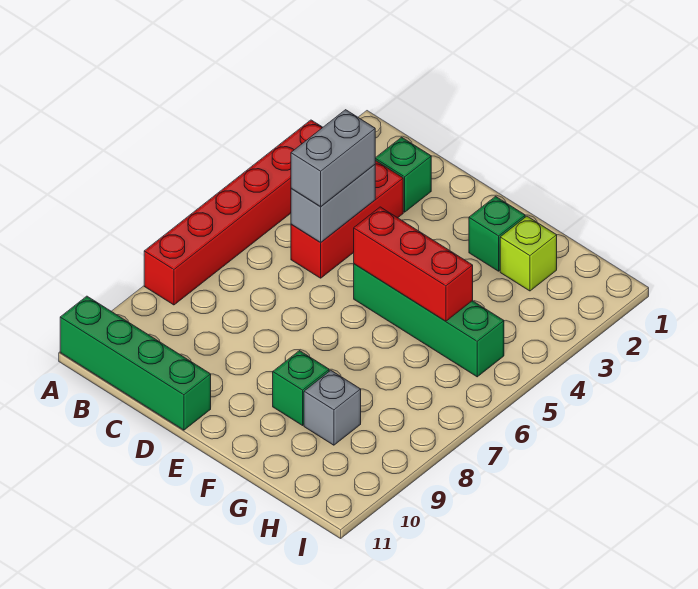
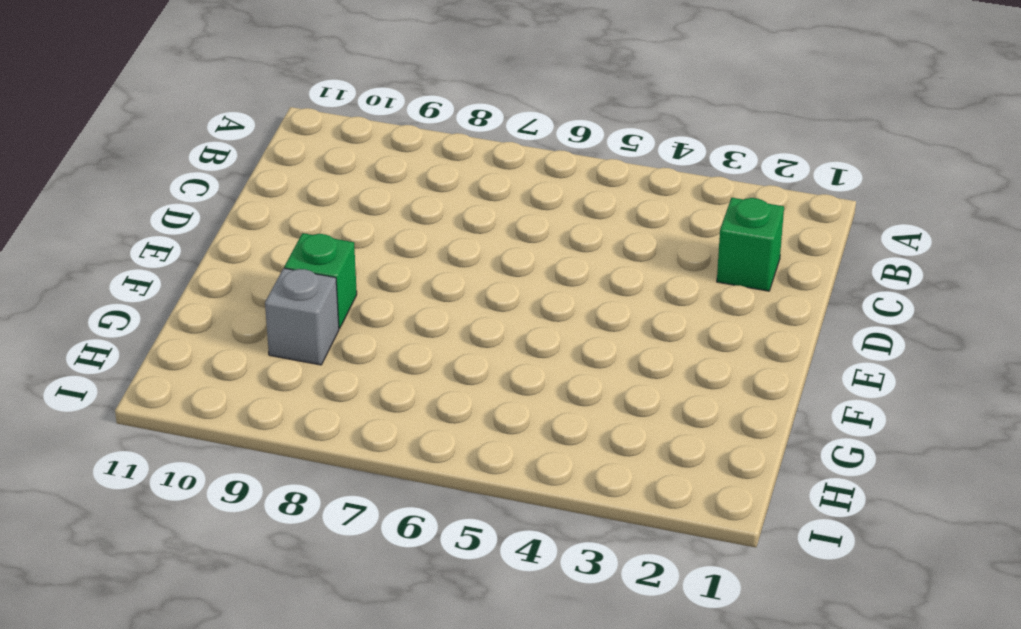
none -> red 1x6 brick [144,120,323,305]
none -> green 1x4 brick [60,296,211,430]
none -> red 1x3 brick [291,160,403,278]

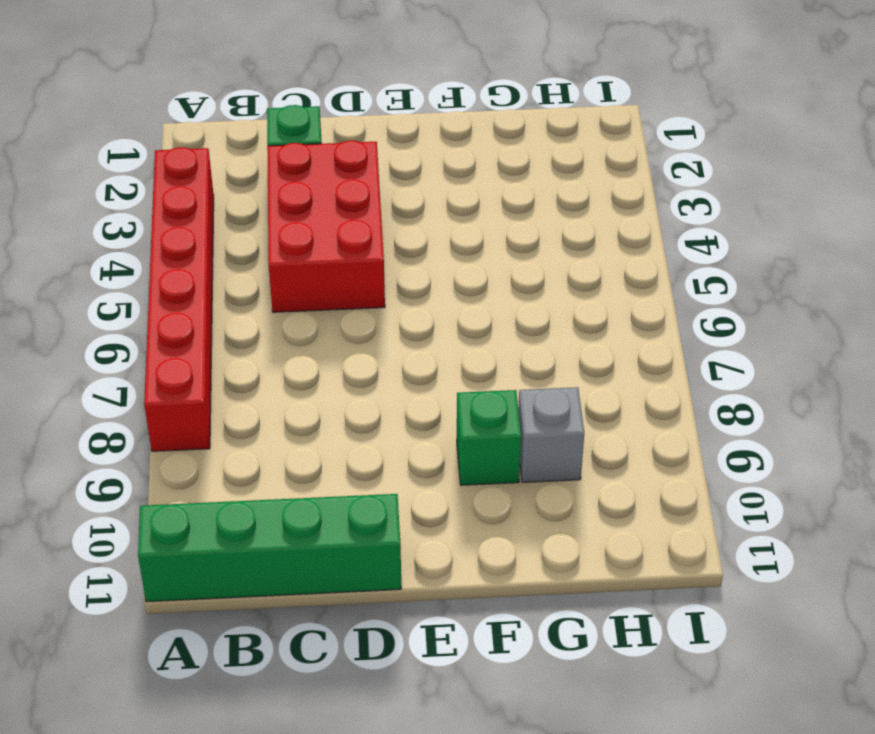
red 2x3 brick [267,141,385,312] -> red 1x3 brick [291,160,403,278]
none -> green 1x4 brick [354,264,504,377]
none -> green 1x1 brick [469,196,525,271]
none -> lime 1x1 brick [500,216,557,291]

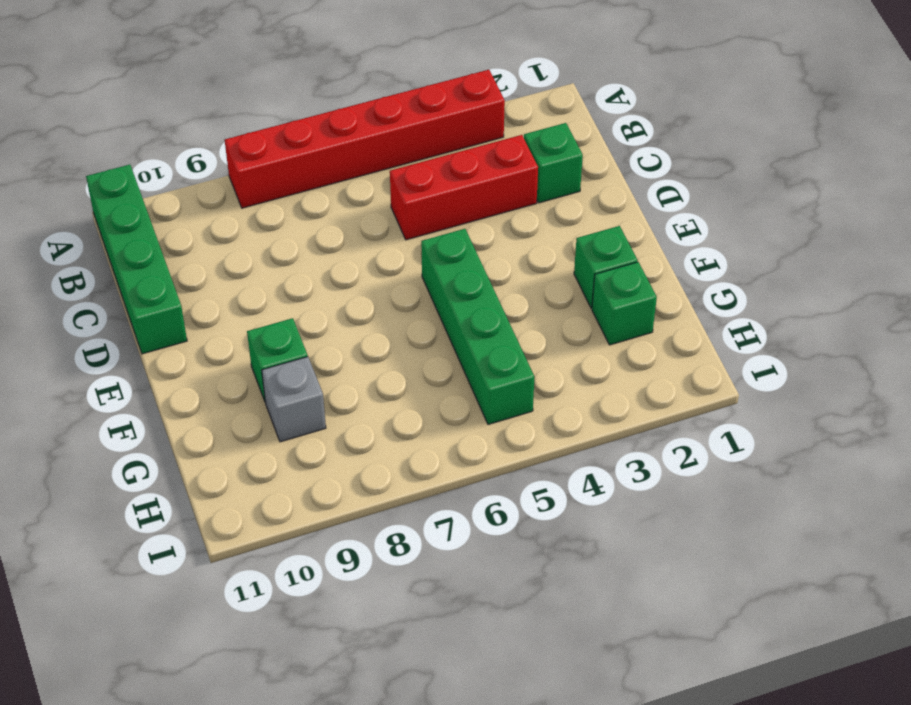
green 1x1 brick [592,262,657,345] -> lime 1x1 brick [500,216,557,291]
none -> grey 1x2 brick [291,165,375,243]
none -> red 1x3 brick [354,207,473,321]
none -> grey 1x2 brick [291,110,375,206]

